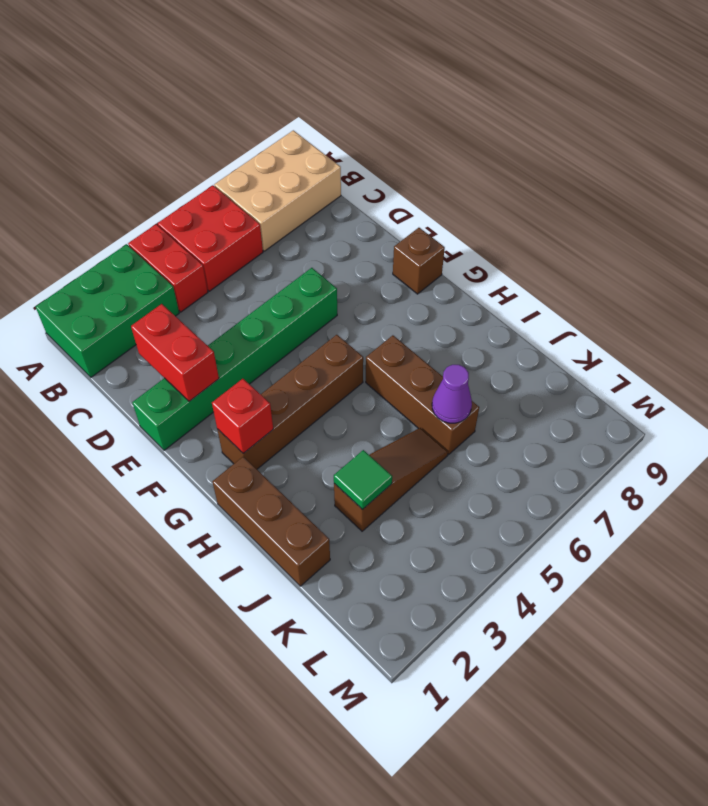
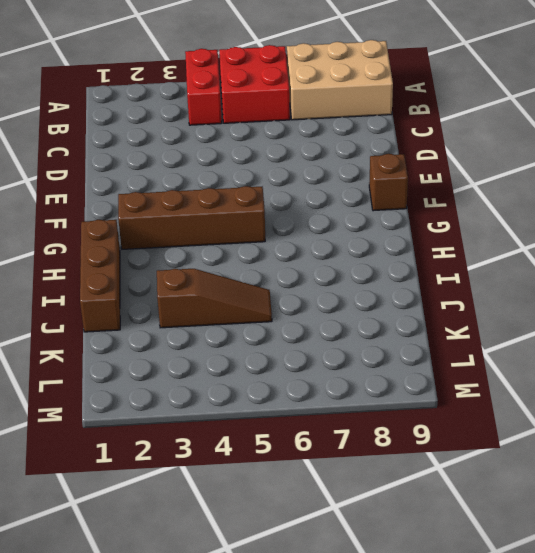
none -> green 2x3 brick [36,244,179,377]
none -> green 1x6 brick [132,268,337,450]
none -> brown 1x3 brick [366,335,479,455]

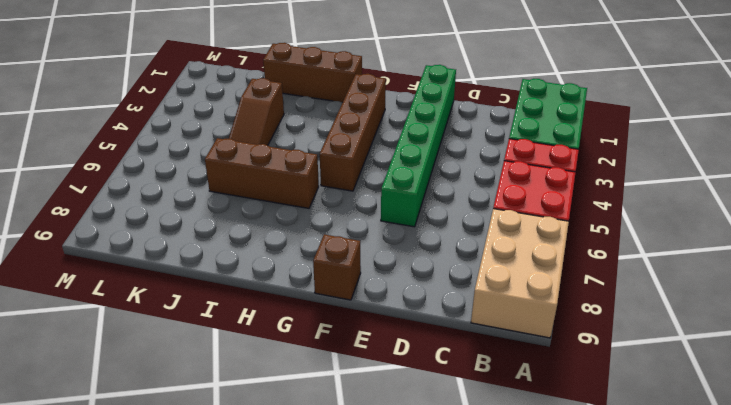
none -> red 1x2 brick [131,304,219,401]
none -> red 1x1 brick [212,379,273,453]
none -> green 1x1 tile [334,450,392,510]

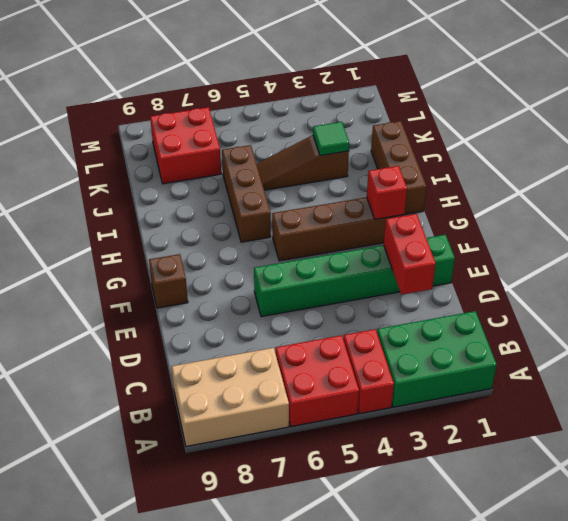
red 2x2 brick [150,107,221,184] -> none
none -> purple 1x1 cone [432,365,472,423]

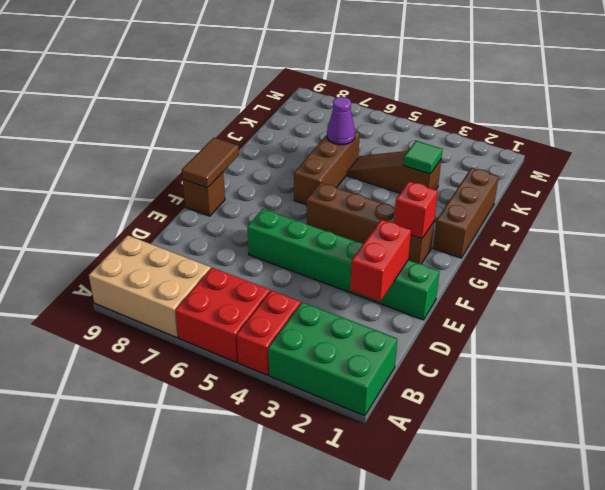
brown 1x2 tile [182,138,239,188] -> none

